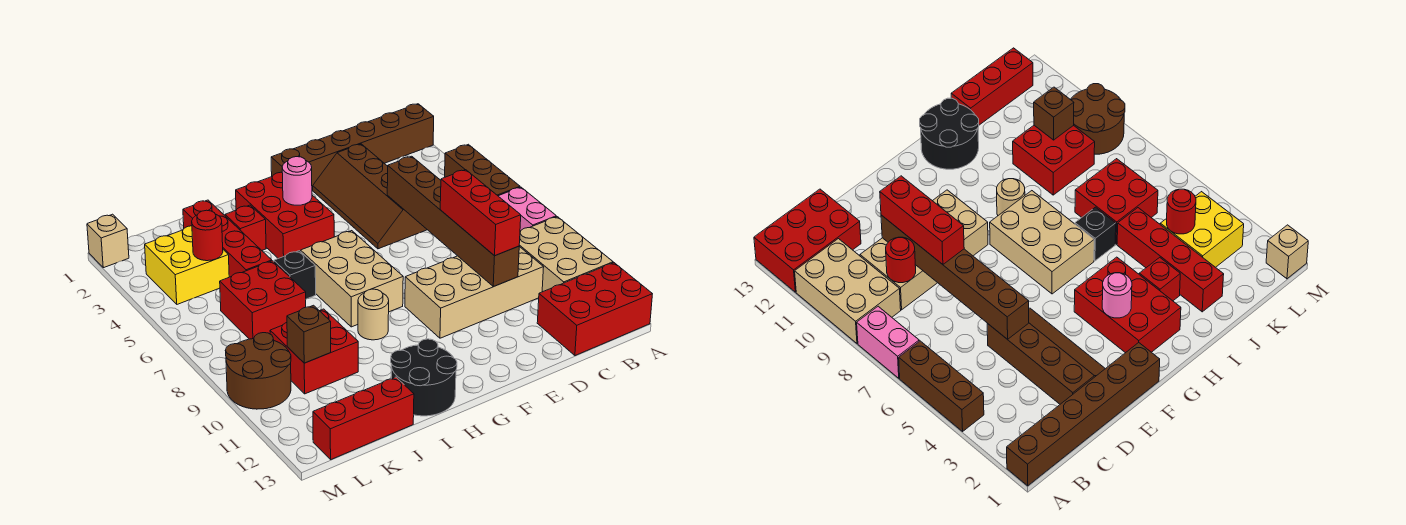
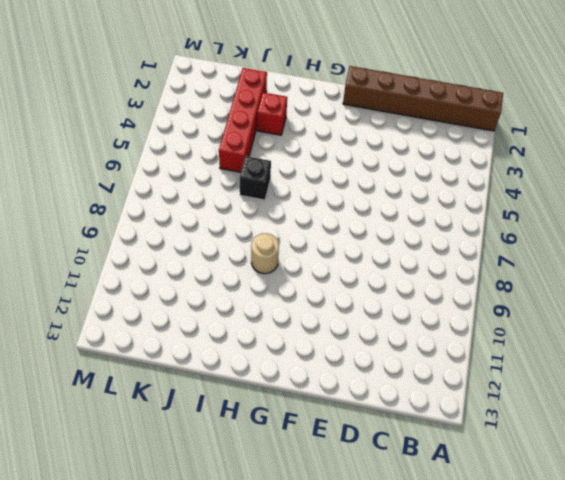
none -> brown 1x3 brick [445,144,520,196]
none -> pink 1x2 brick [499,187,556,231]
none -> tan 2x3 brick [519,217,613,292]

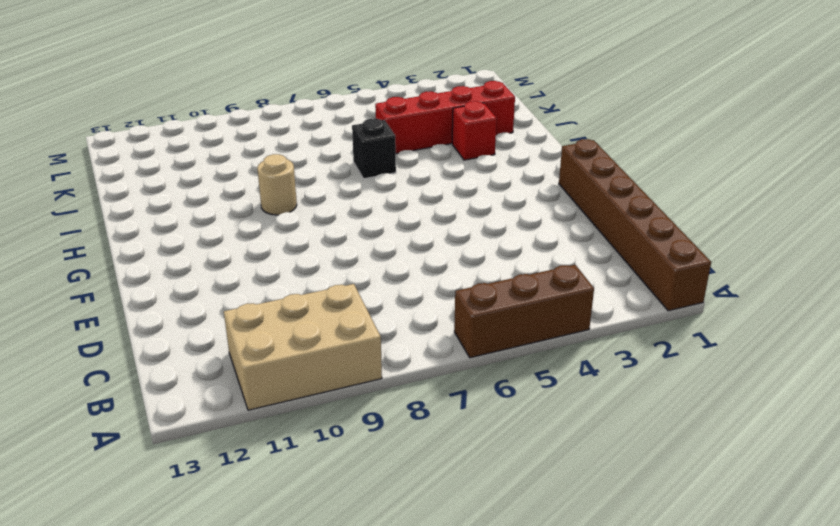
none -> pink 1x2 brick [499,187,556,231]
none -> red 2x3 brick [537,263,652,356]
none -> tan 2x4 brick [405,247,544,338]

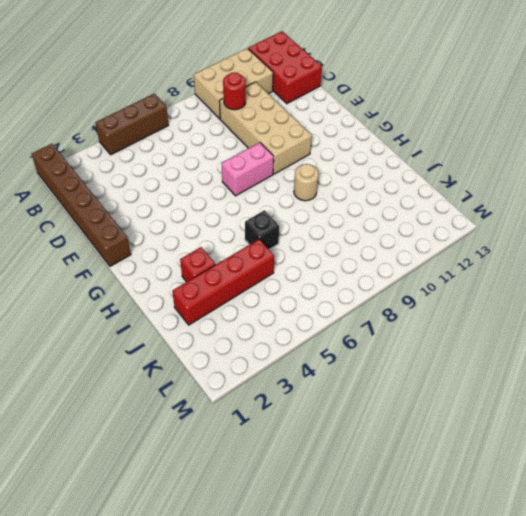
pink 1x2 brick [221,142,274,196] -> pink 1x2 brick moved to [499,187,556,231]
none -> brown 2x4 slope [313,144,427,249]
none -> red 2x3 brick [236,172,334,259]
none -> tan 2x3 brick [301,231,403,327]

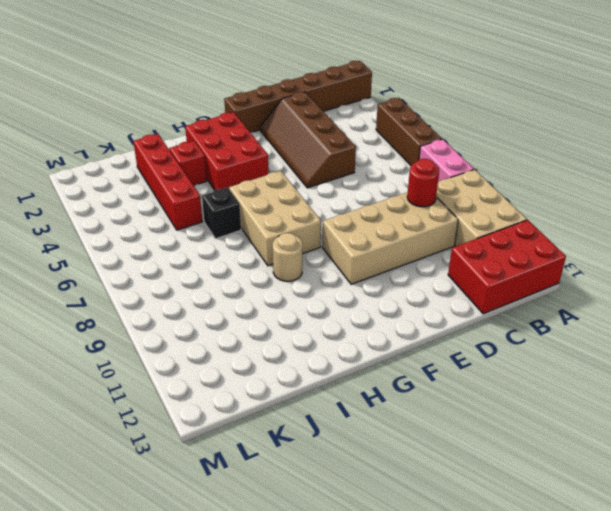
none -> black 2x2 round brick [391,339,457,416]
none -> red 2x2 brick [220,261,306,339]
none -> red 2x2 brick [270,309,358,394]

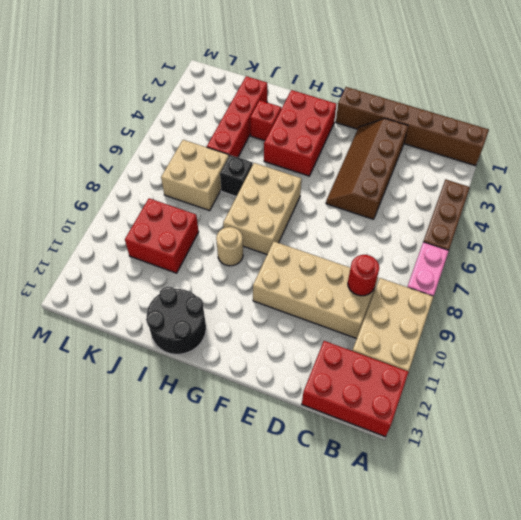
tan 2x2 brick [161,140,229,211] -> red 2x2 brick [220,261,306,339]
none -> red 1x3 brick [313,377,414,459]
none -> yellow 2x2 brick [145,226,229,304]
none -> brown 2x2 round brick [225,333,291,409]

